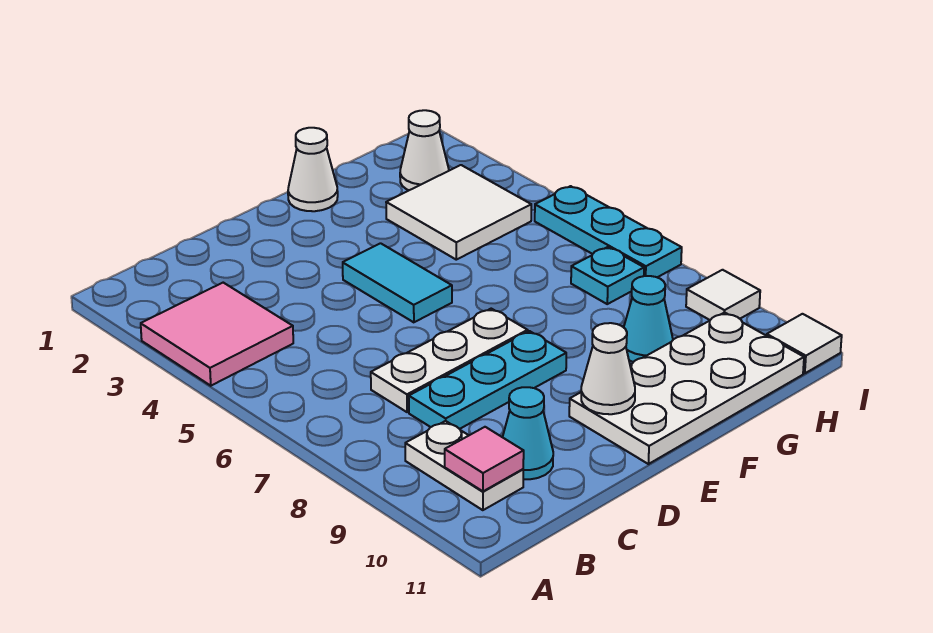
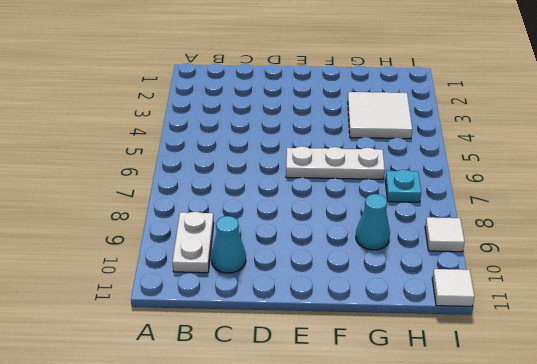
white 1x3 plate [286,146,385,179] -> white 1x3 plate moved to [371,309,528,412]
none -> pink 2x2 tile [141,283,293,386]
none -> cyan 1x3 plate [409,331,566,429]
none -> cyan 1x2 tile [343,243,452,322]

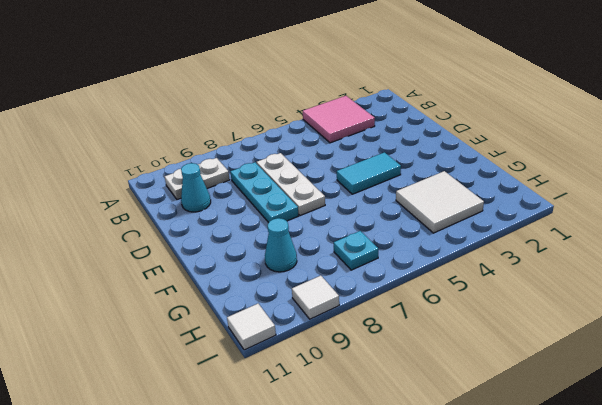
none -> white 2x4 plate [569,312,804,464]
none -> white 1x1 cone [288,128,338,211]
none -> white 1x1 cone [400,110,449,190]

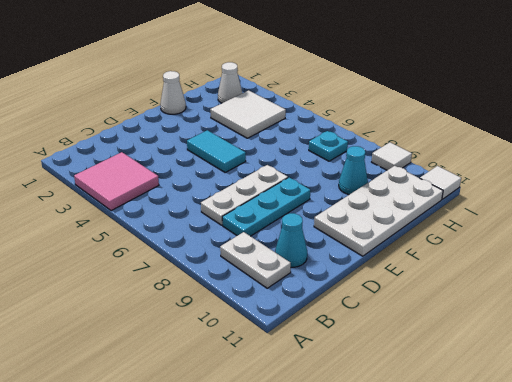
none -> cyan 1x3 plate [535,186,682,277]
none -> pink 1x1 tile [445,427,524,491]
none -> white 1x1 cone [581,323,635,414]

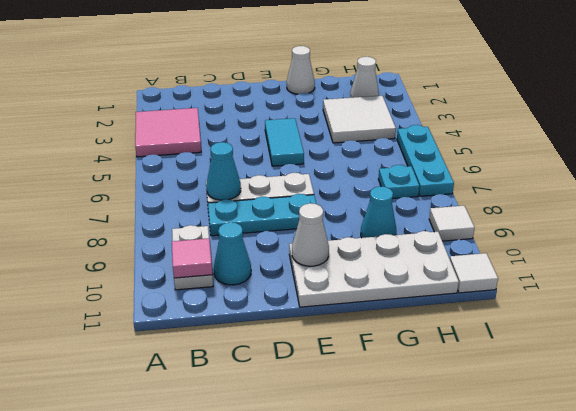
cyan 1x1 cone [206,142,241,200] -> none

